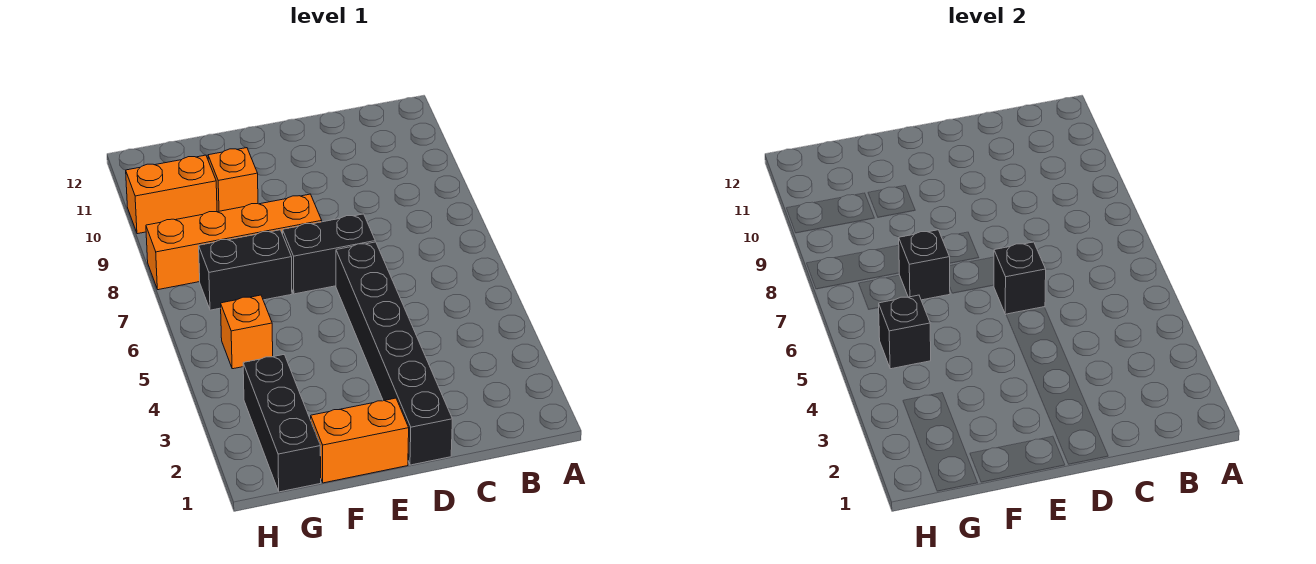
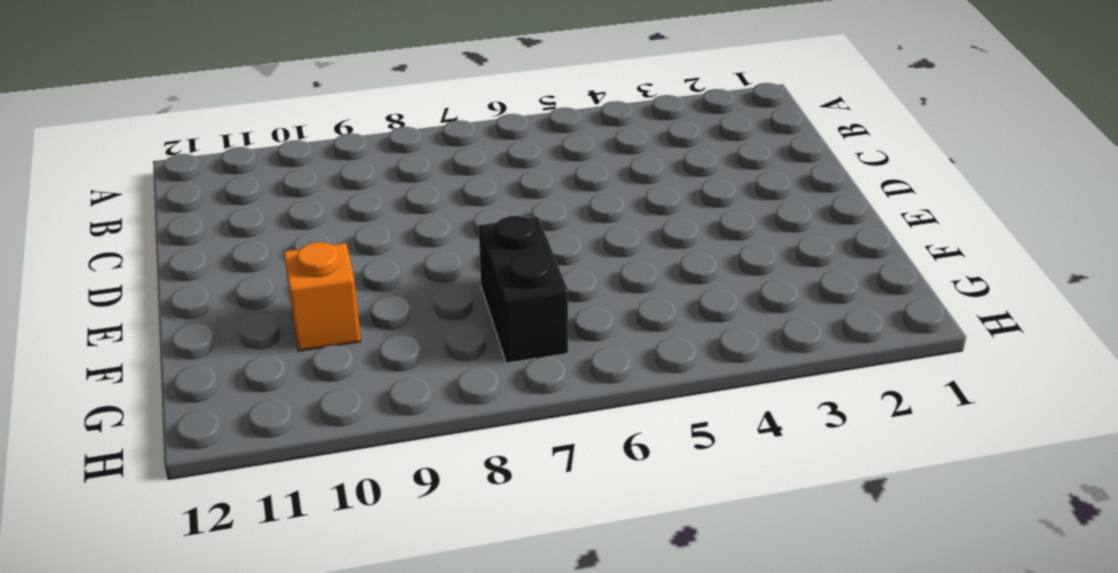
none -> black 1x6 brick [336,242,452,465]
none -> black 1x2 brick [283,214,375,294]
none -> orange 1x2 brick [311,398,409,483]

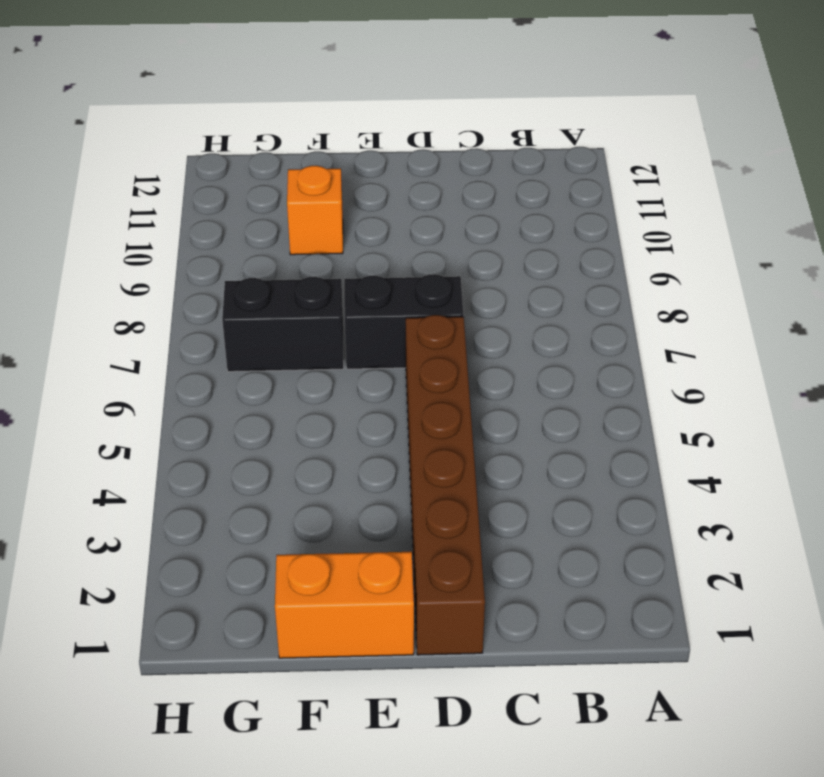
brown 1x6 brick [406,315,485,655] -> black 1x6 brick [336,242,452,465]
none -> orange 1x4 brick [146,194,322,290]
none -> black 1x3 brick [243,355,321,492]
none -> orange 1x1 brick [221,295,273,369]

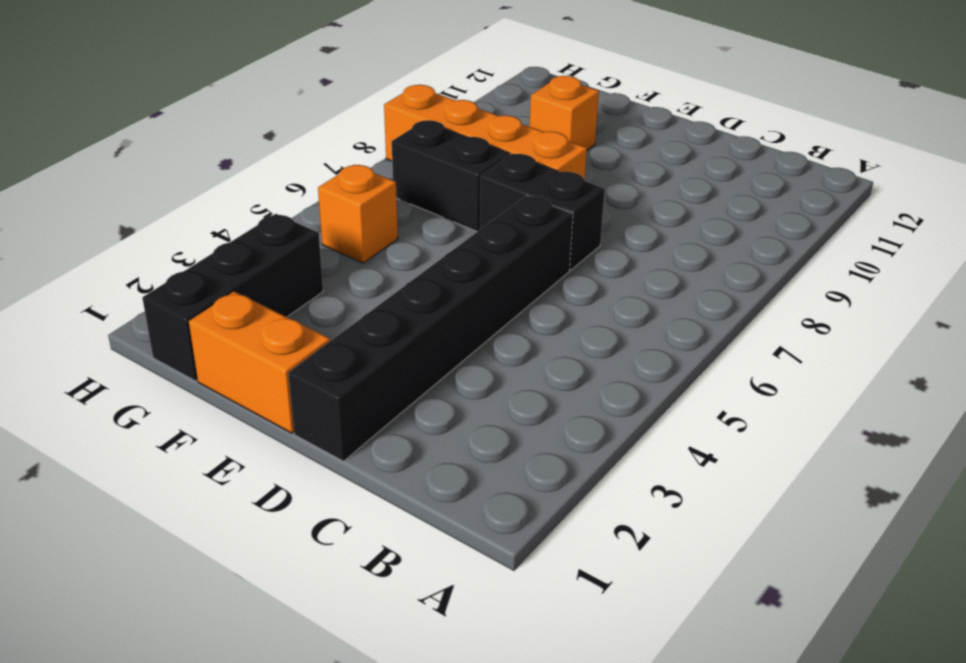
none -> orange 1x2 brick [126,155,217,234]
none -> black 1x1 brick [994,242,1046,314]
none -> black 1x1 brick [899,230,950,300]

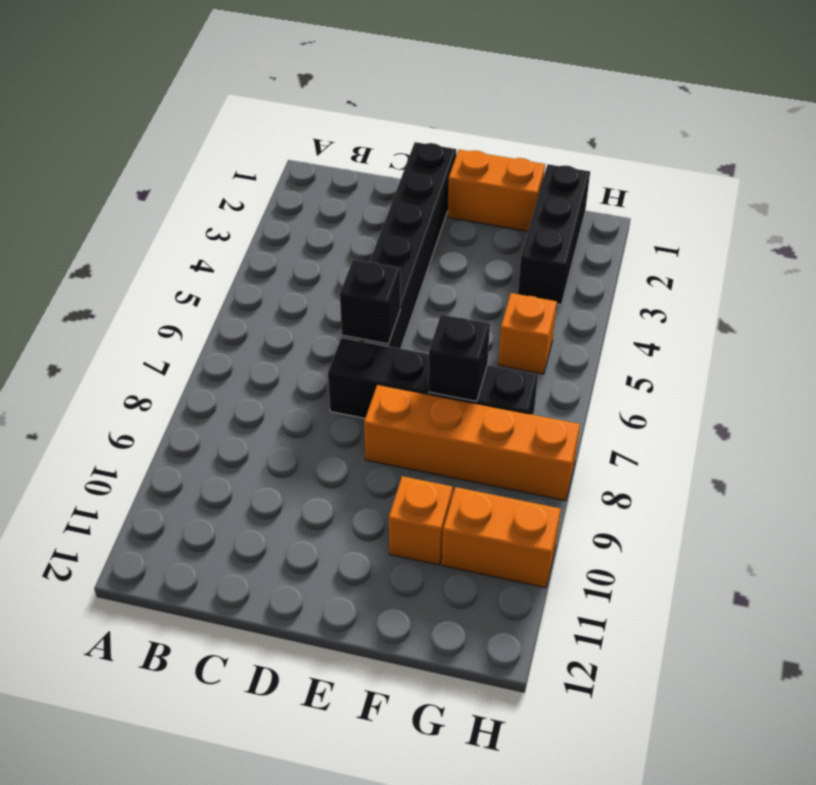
none -> black 1x1 brick [878,295,931,369]

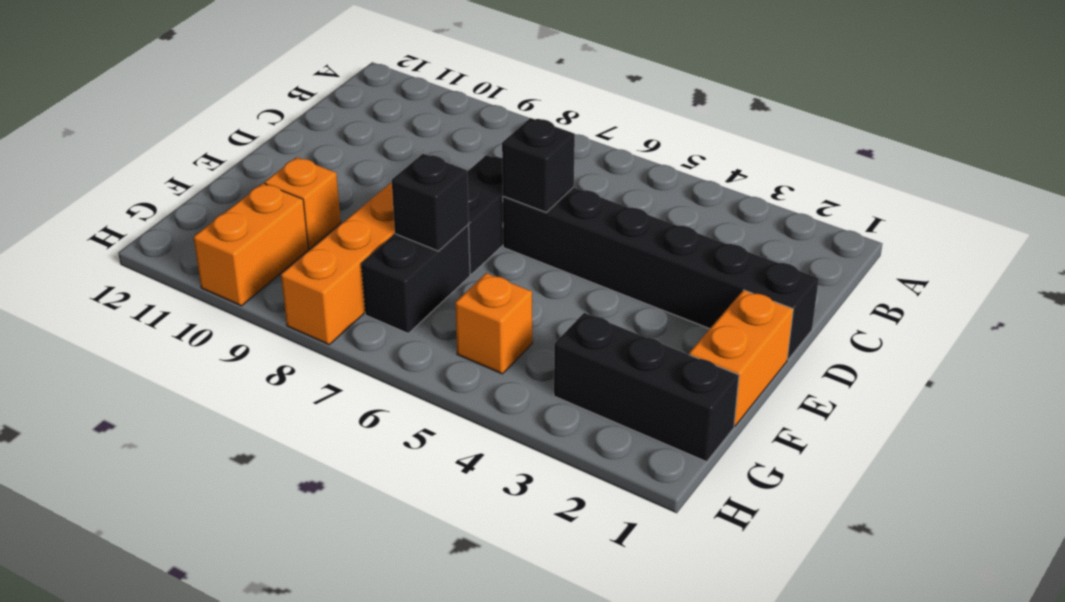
none -> black 1x1 brick [878,295,931,369]

